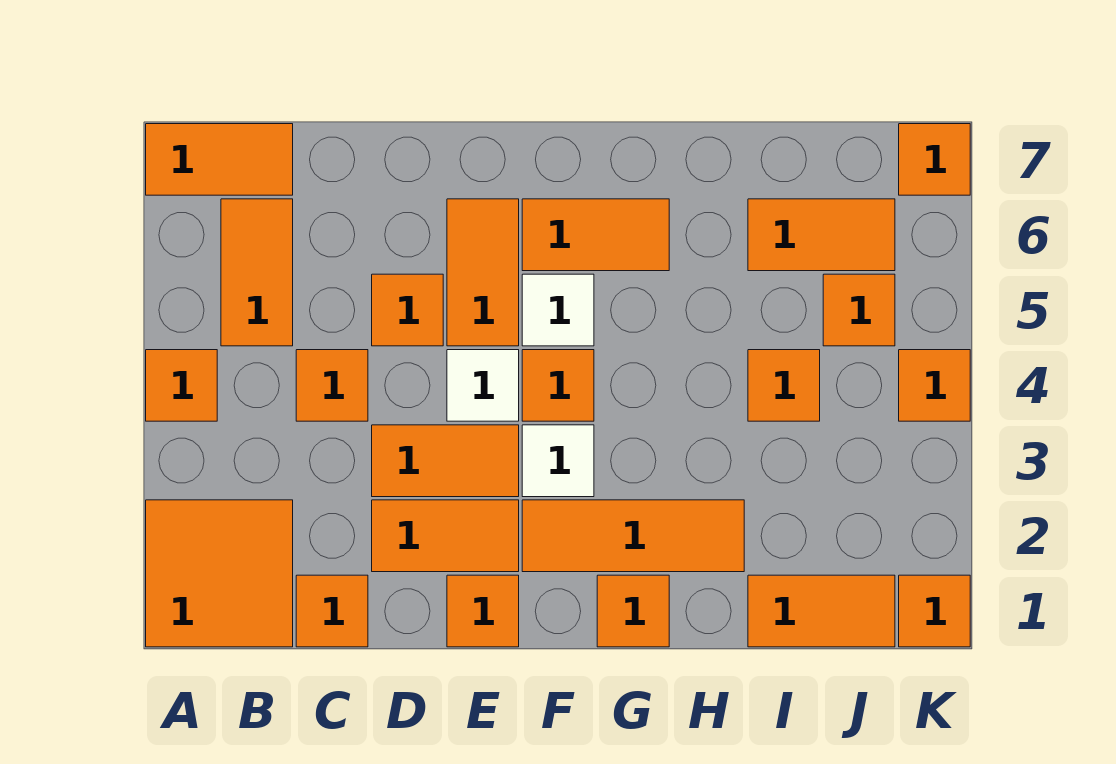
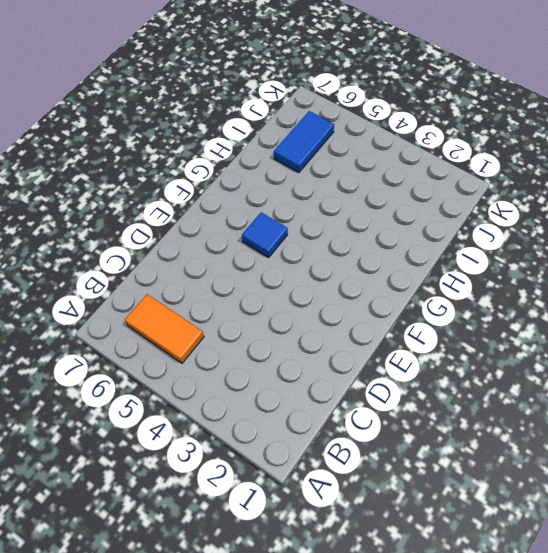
blue 1x1 tile [242,212,288,258] -> white 1x1 tile [522,274,594,346]
blue 1x2 tile [274,111,334,173] -> orange 1x2 tile [748,199,895,271]
none -> orange 2x2 tile [146,500,293,647]
none -> orange 1x1 tile [146,350,217,421]
none -> orange 1x2 tile [146,124,293,195]

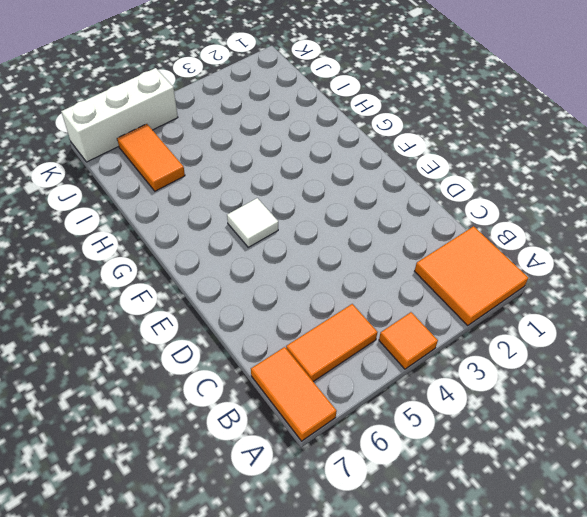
white 1x3 brick [61,68,178,162] -> orange 1x1 tile [899,124,970,195]
none -> orange 1x1 tile [296,575,368,647]
none -> orange 1x1 tile [296,350,368,421]
none -> orange 1x2 tile [372,500,519,572]

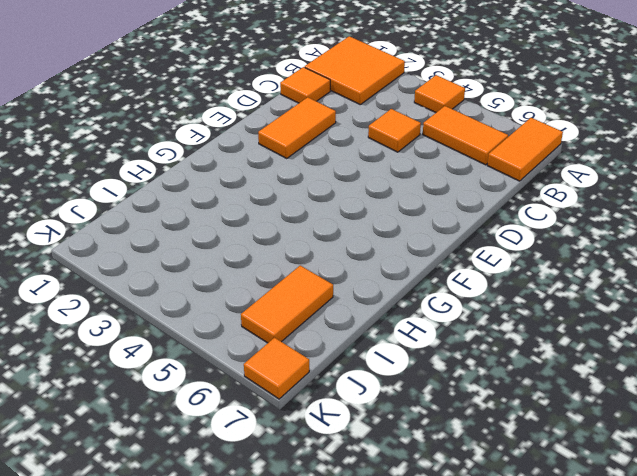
none -> orange 1x2 tile [372,425,519,497]
none -> orange 1x1 tile [372,274,443,346]
none -> orange 1x1 tile [447,575,519,647]

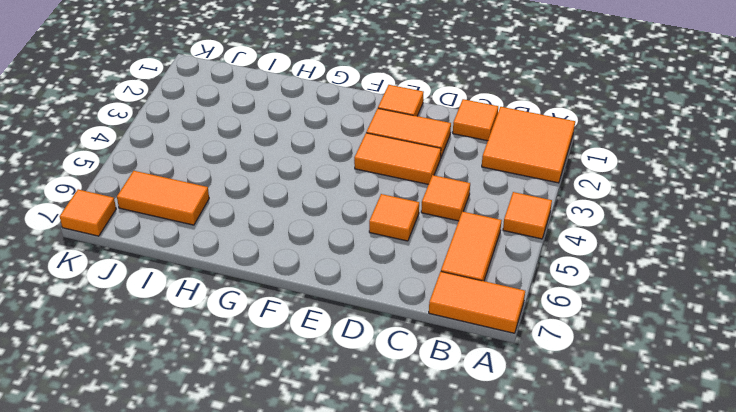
none -> white 1x1 tile [447,350,519,421]
none -> orange 1x2 tile [447,199,519,346]
none -> orange 1x3 tile [522,500,744,572]

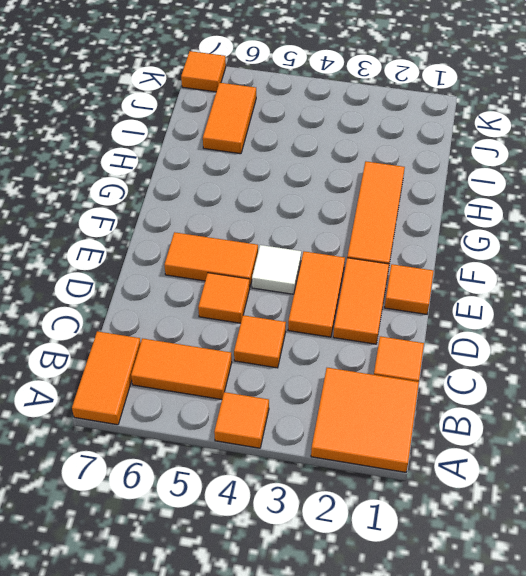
none -> white 1x1 tile [522,425,594,497]
none -> orange 1x1 tile [522,350,594,421]
none -> white 1x1 tile [522,274,594,346]

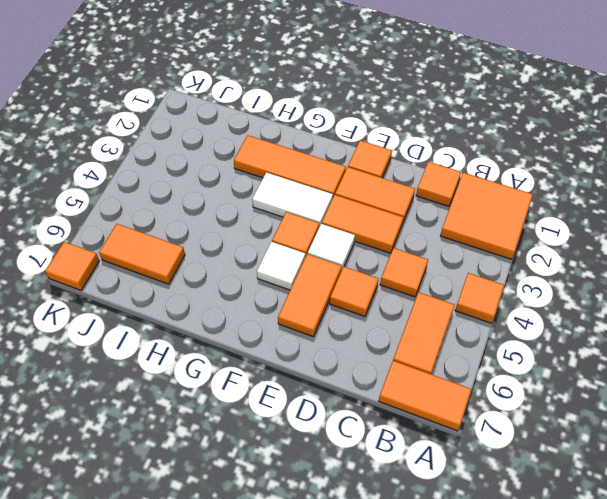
white 1x2 tile [252,172,333,227] -> white 1x1 tile [522,425,594,497]
none -> orange 1x2 tile [522,199,669,271]
none -> orange 1x1 tile [597,575,669,647]
none -> orange 1x2 tile [748,575,895,647]

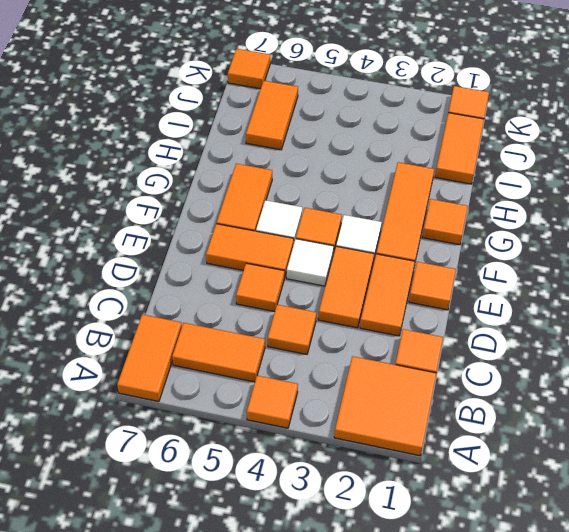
none -> orange 1x1 tile [748,350,820,421]
none -> orange 1x1 tile [823,274,895,346]
none -> orange 1x1 tile [899,350,970,421]

